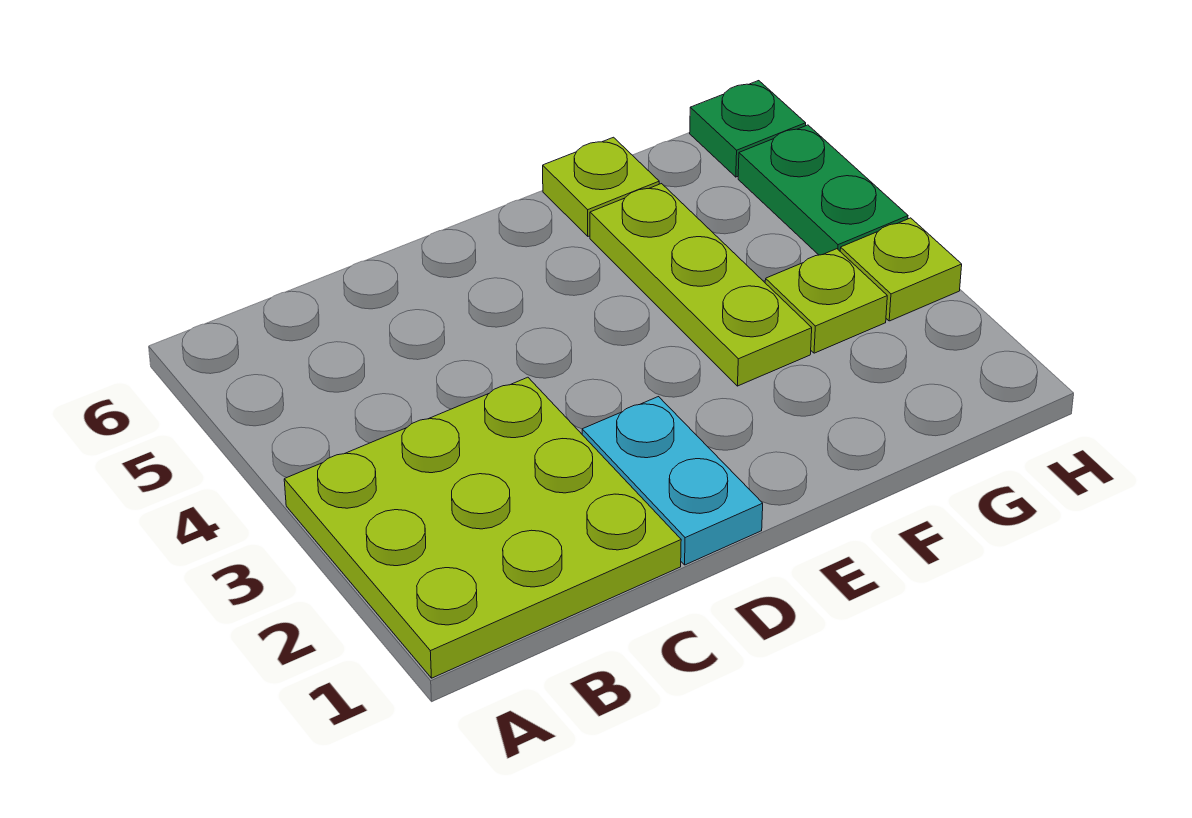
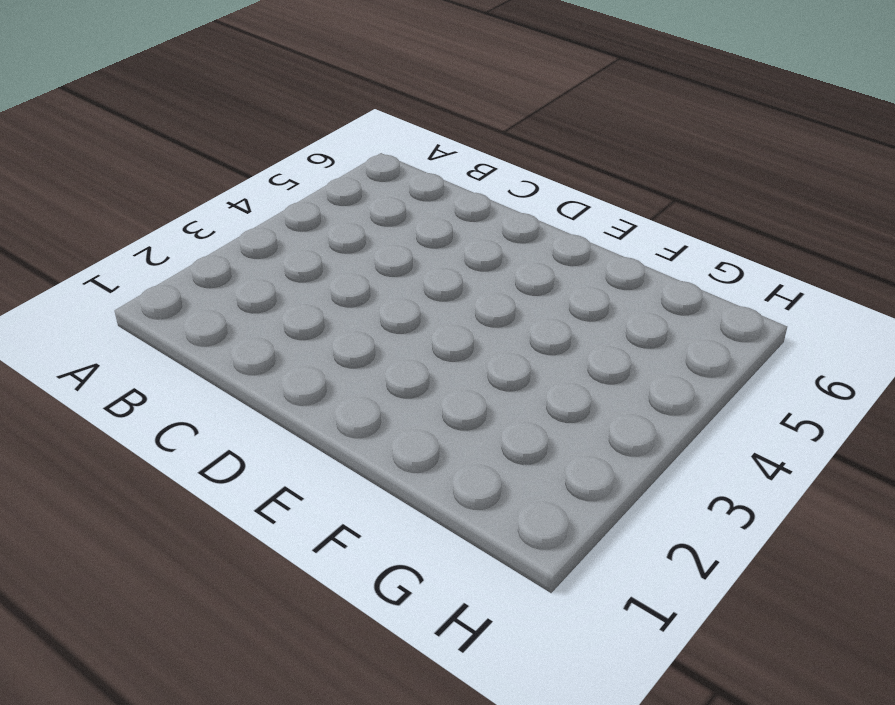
none -> lime 3x3 plate [284,377,681,678]
none -> cyan 1x2 plate [582,397,763,565]

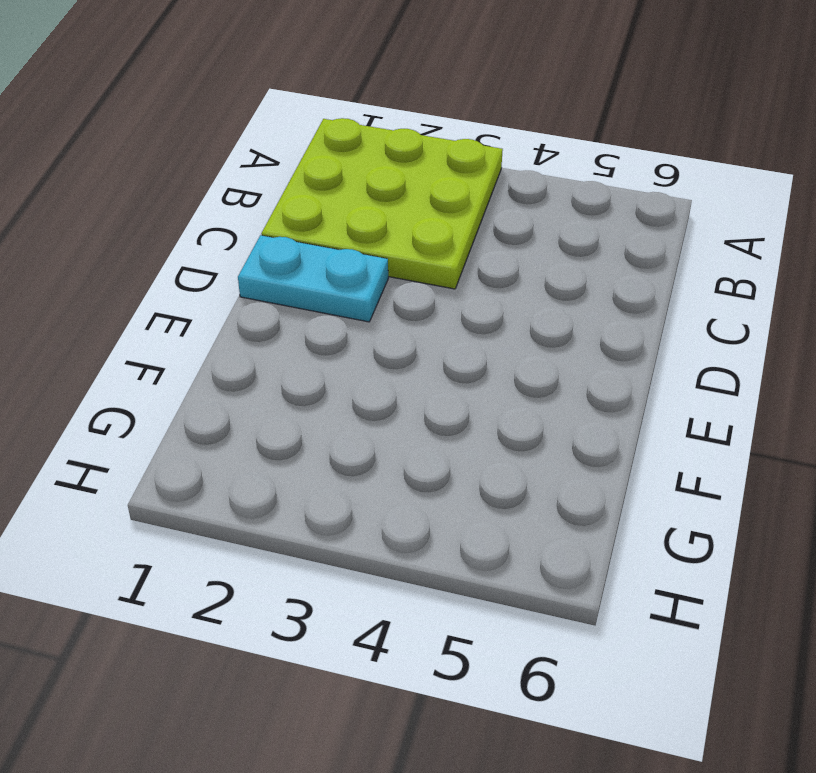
none -> lime 1x3 plate [590,184,812,386]
none -> lime 1x1 plate [543,137,659,236]

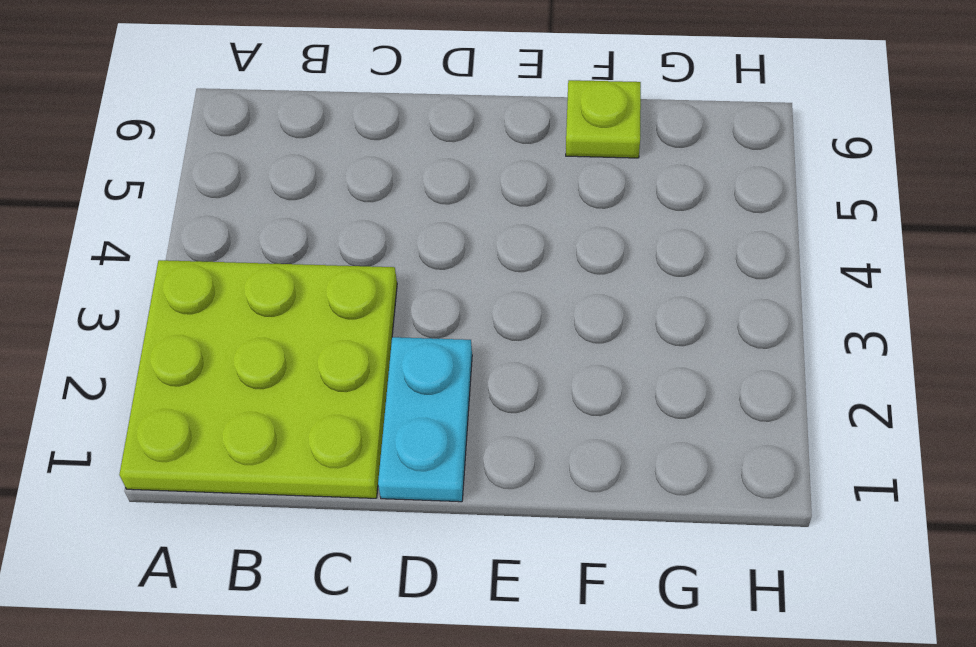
none -> lime 1x3 plate [590,184,812,386]
none -> lime 1x1 plate [765,249,887,353]

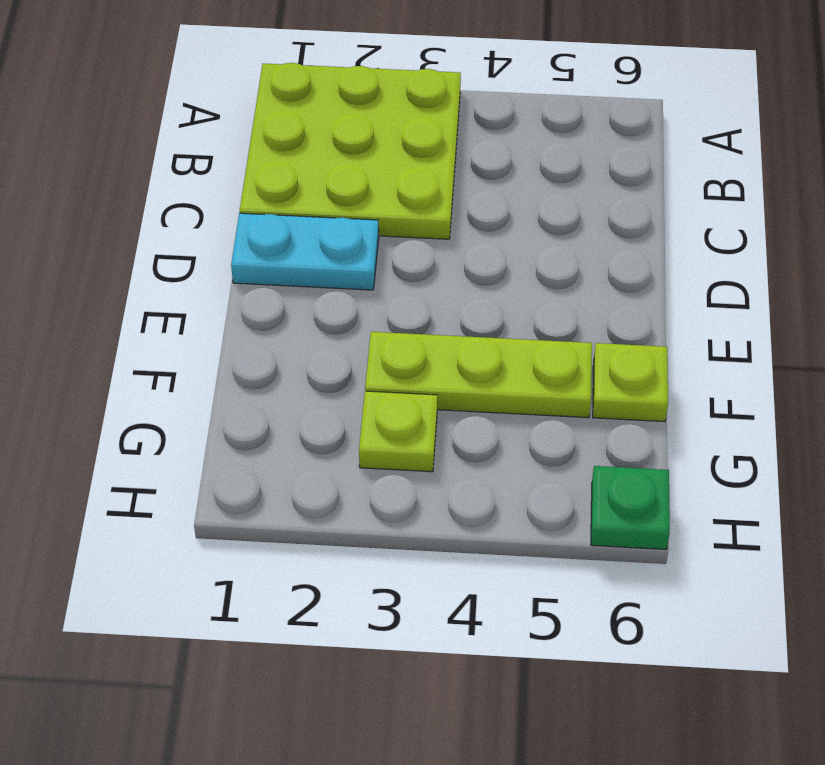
none -> lime 1x1 plate [840,218,962,321]
none -> green 1x2 plate [738,125,908,255]

